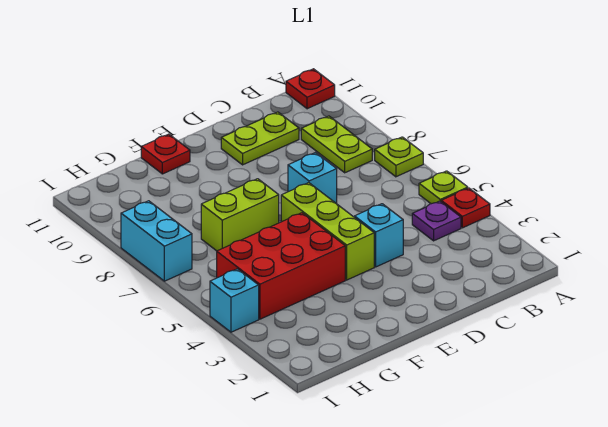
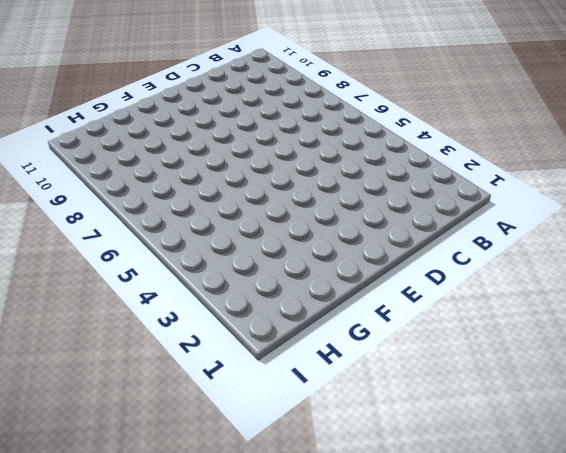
none -> red 1x1 plate [441,188,490,228]
none -> lime 1x1 plate [419,171,468,204]
none -> lime 1x1 plate [375,137,423,177]

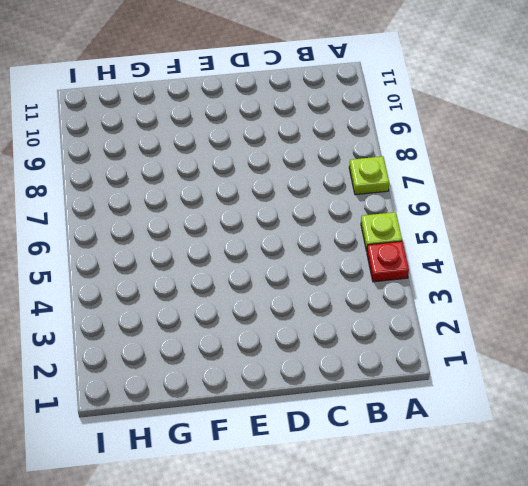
none -> red 1x1 plate [286,69,335,109]
none -> purple 1x1 plate [412,201,461,241]
none -> lime 1x2 plate [301,116,372,173]

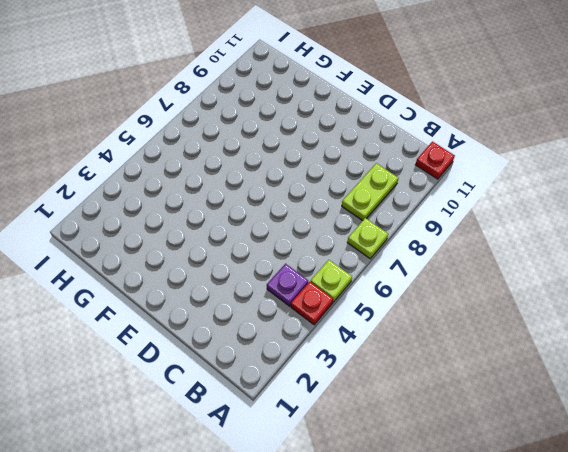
none -> lime 1x2 plate [221,112,299,165]
none -> cyan 1x1 brick [355,204,403,267]
none -> cyan 1x1 brick [288,153,337,204]

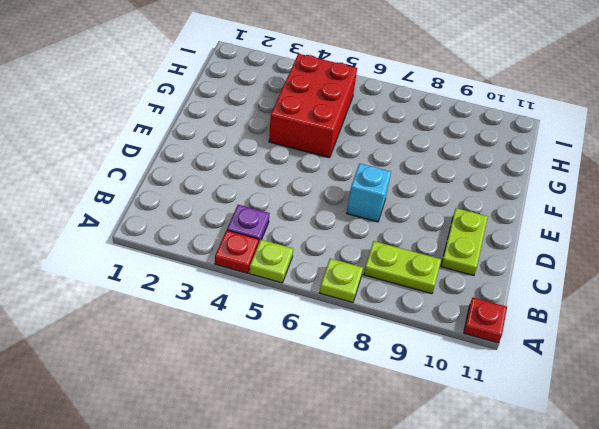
none -> cyan 1x1 brick [355,204,403,267]
none -> lime 1x3 brick [281,183,374,280]
none -> lime 1x2 brick [201,179,279,251]

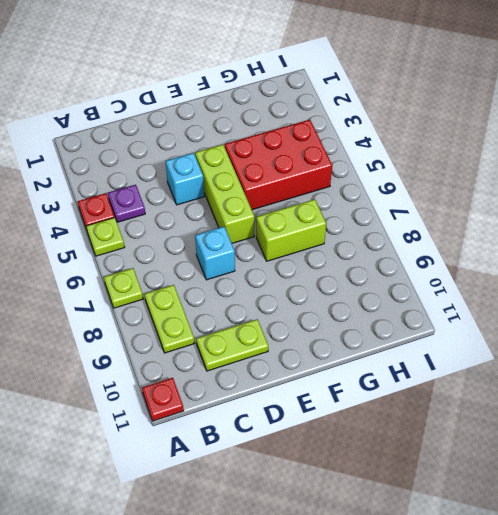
none -> red 1x1 plate [141,134,190,174]
none -> cyan 1x1 brick [210,269,259,332]
none -> cyan 1x2 brick [121,201,192,281]

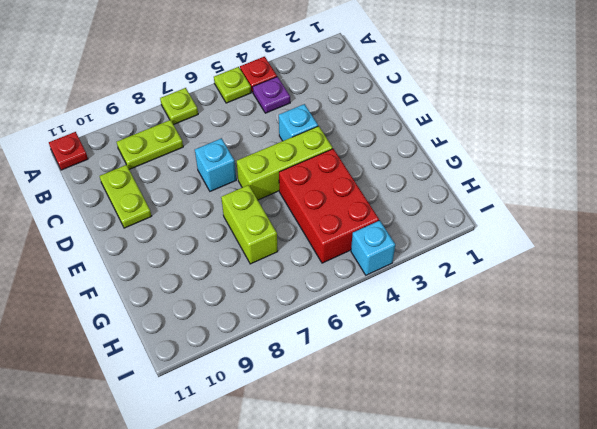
none -> red 1x1 plate [141,134,190,174]
none -> cyan 1x2 brick [121,201,192,281]

